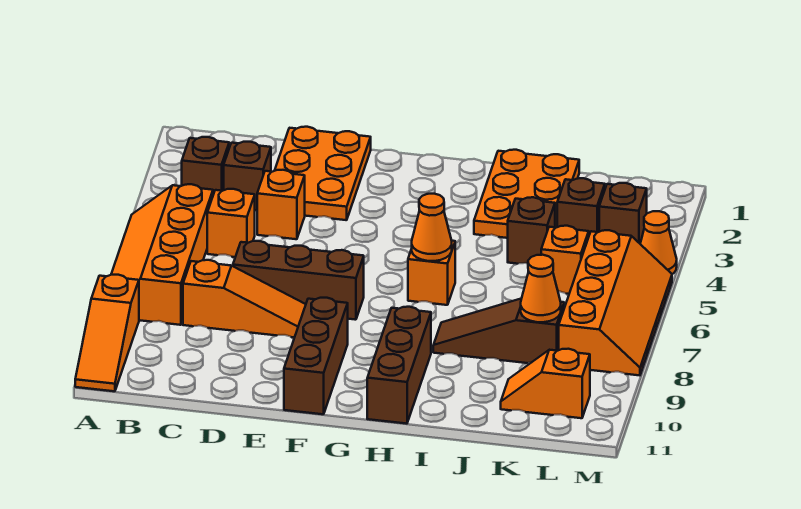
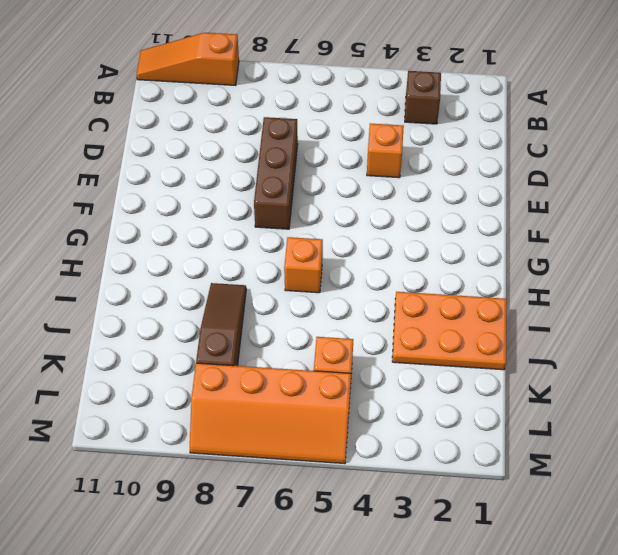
none -> orange 2x4 slope [111,184,213,325]
none -> brown 1x1 brick [224,142,271,210]
none -> orange 1x1 brick [207,189,255,257]

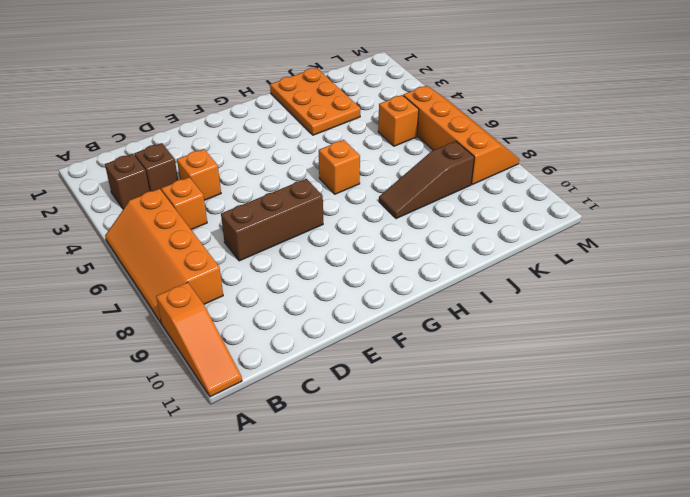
none -> orange 1x3 slope [183,260,306,337]
none -> orange 2x3 plate [275,127,371,220]
none -> brown 1x3 brick [284,298,348,414]

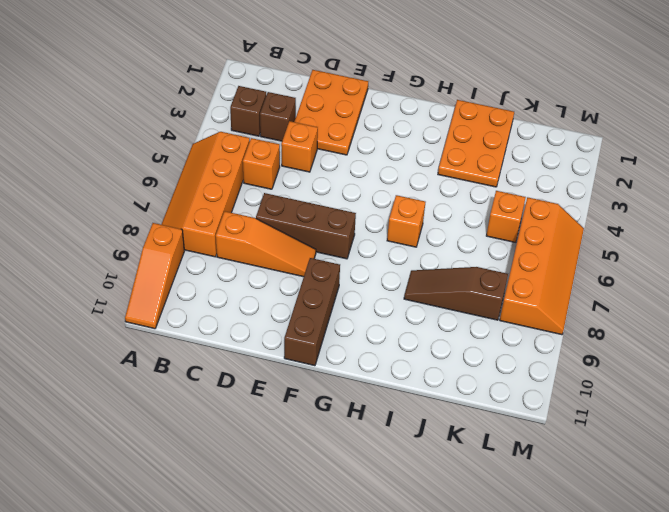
none -> brown 1x3 brick [367,307,431,424]
none -> brown 1x1 brick [508,197,555,264]
none -> brown 1x1 brick [557,178,605,235]

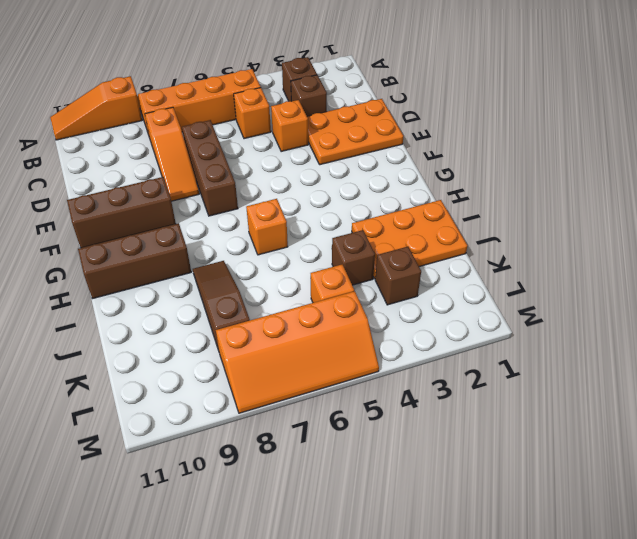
none -> orange 1x2 slope [501,349,590,418]
none -> brown 1x1 brick [599,183,647,243]
none -> orange 1x1 cone [640,211,677,274]

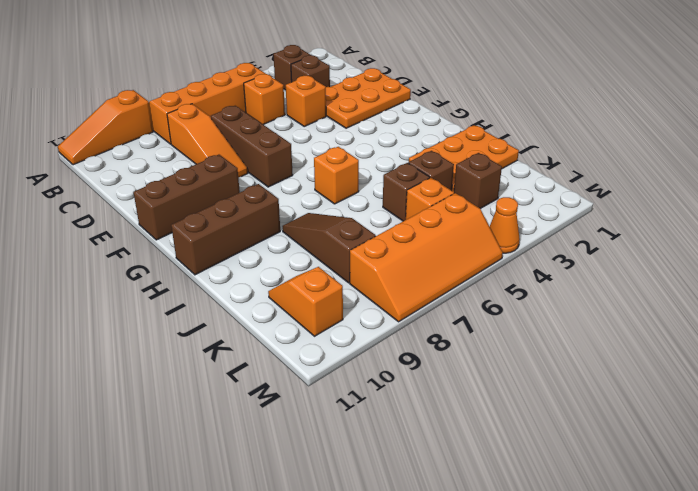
brown 1x1 brick [383,163,430,221] -> brown 1x1 brick moved to [599,183,647,243]
none -> orange 1x1 cone [412,194,452,261]
none -> orange 1x1 cone [521,255,561,322]

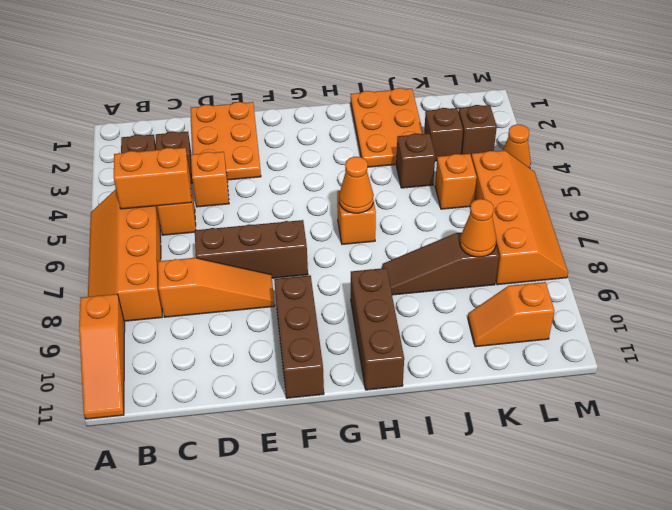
orange 1x2 brick [114,148,191,209] -> none

